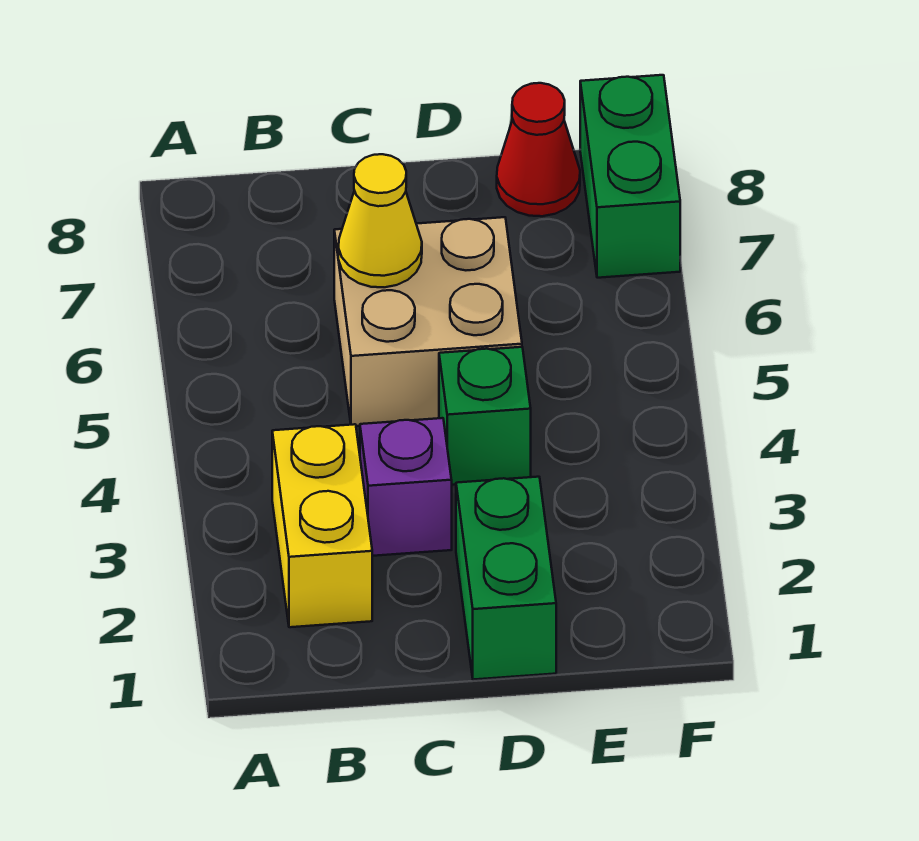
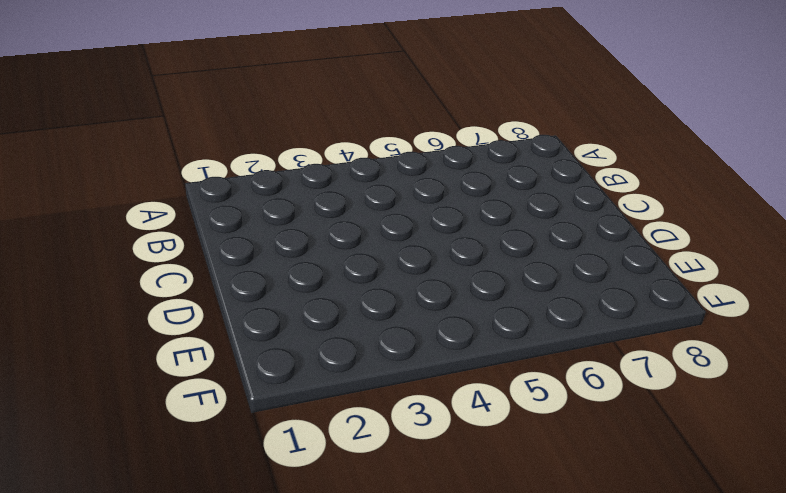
none -> yellow 1x2 brick [272,424,372,627]
none -> purple 1x1 brick [360,418,452,556]

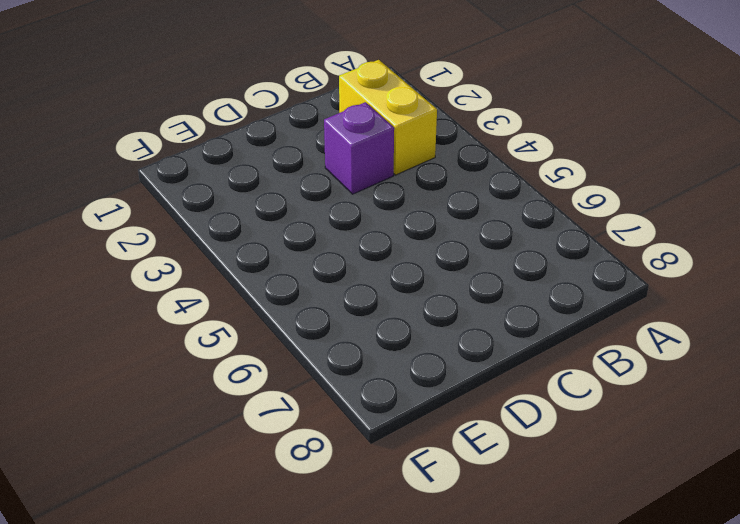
none -> tan 2x2 brick [334,217,522,426]
none -> green 1x2 brick [456,477,556,680]

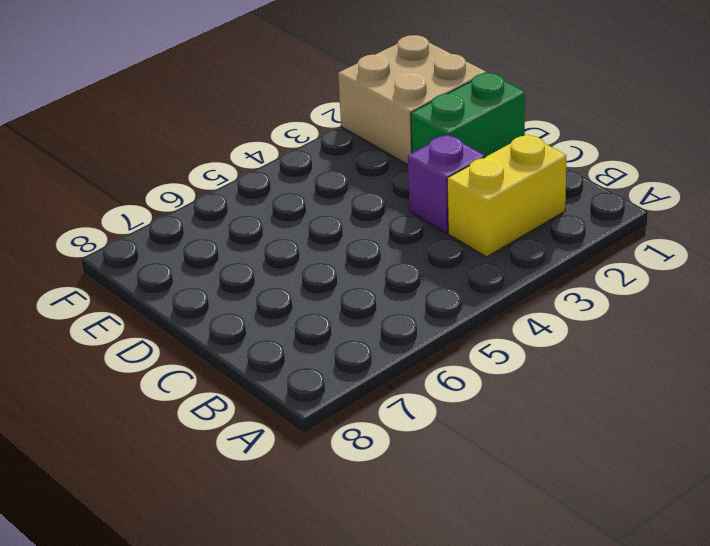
tan 2x2 brick [338,35,486,165] -> tan 2x2 brick moved to [334,217,522,426]
none -> green 1x1 brick [439,347,531,485]
none -> red 1x1 cone [497,83,580,216]

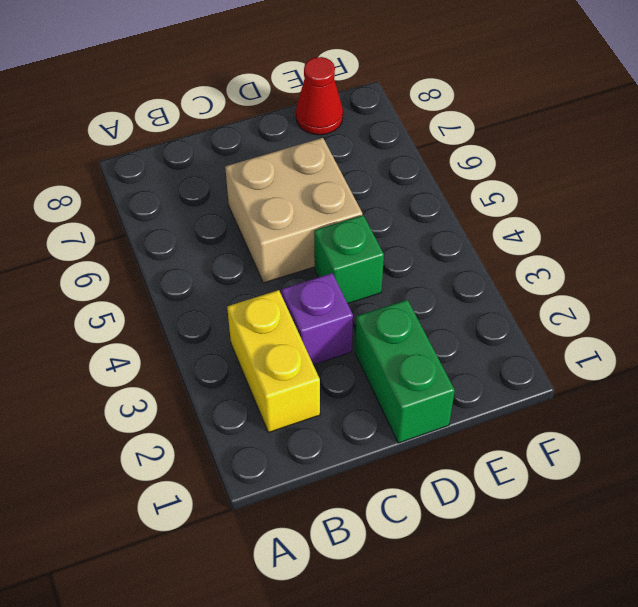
none -> green 1x2 brick [580,75,680,278]
none -> yellow 1x1 cone [338,154,422,287]

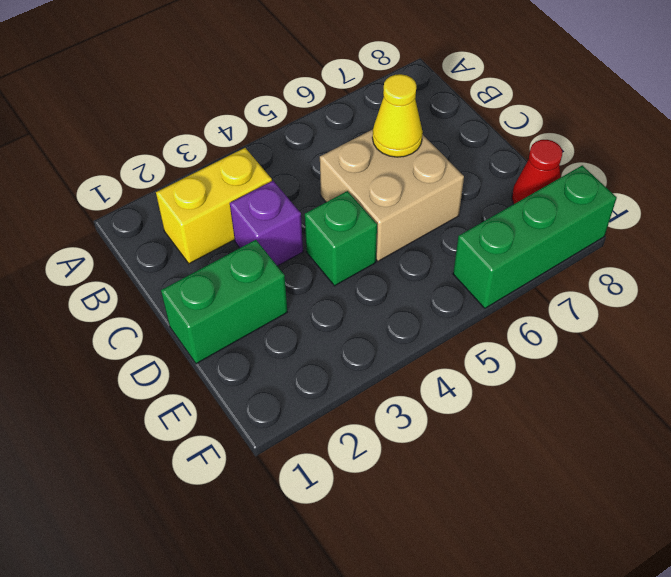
green 1x3 brick [453,165,617,308] -> green 1x2 brick [580,75,680,278]

